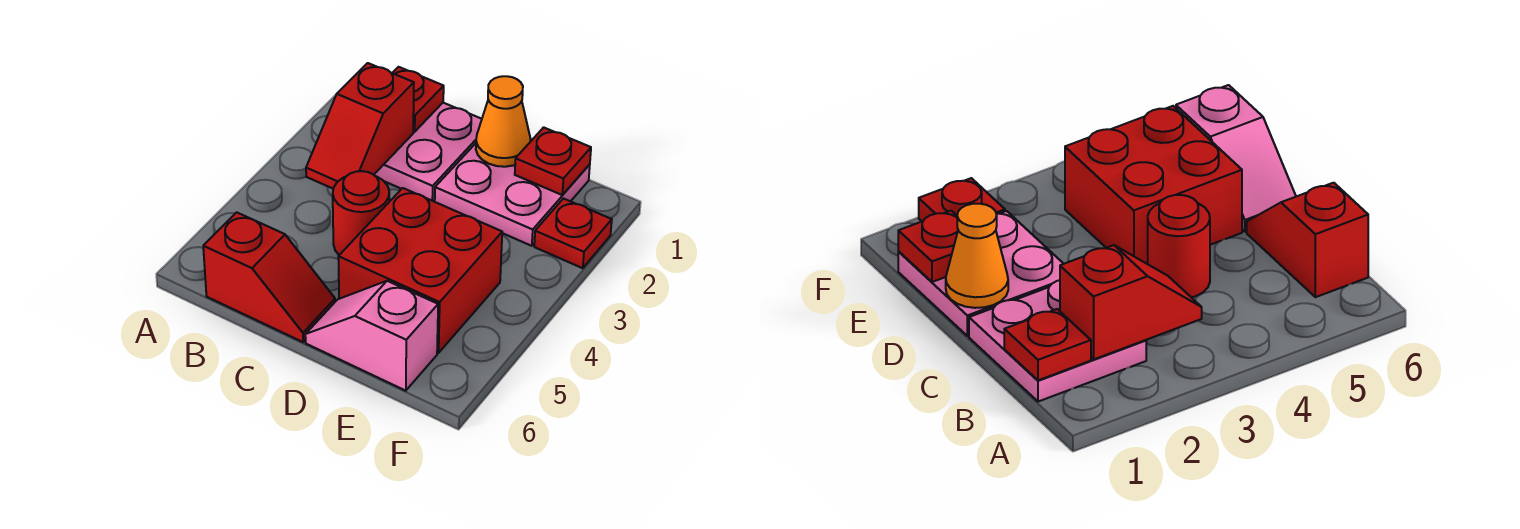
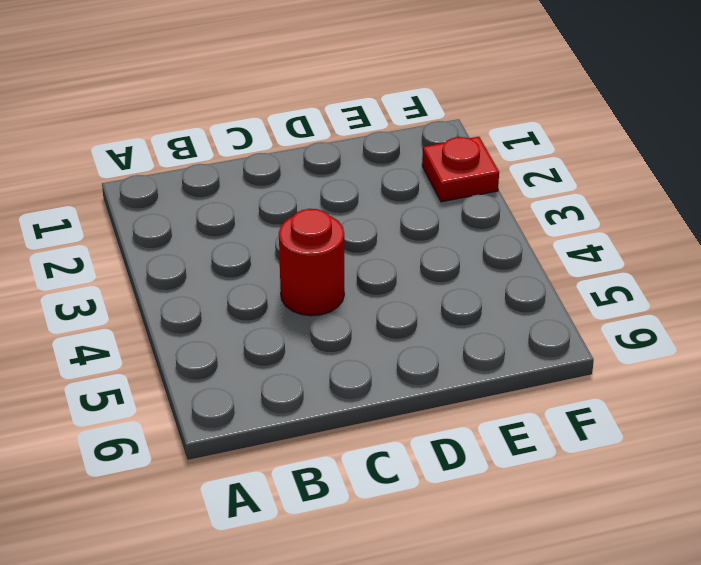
none -> pink 2x2 plate [374,103,482,201]
none -> red 1x2 slope [203,212,335,342]

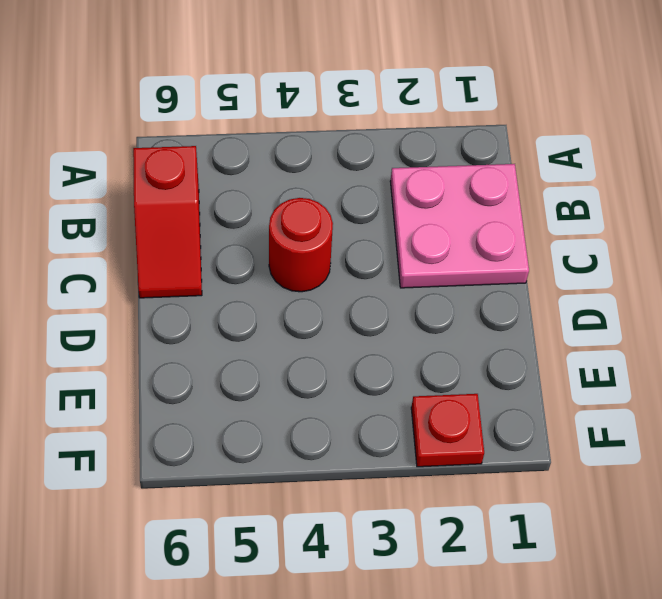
none -> pink 2x2 plate [435,139,590,246]
none -> red 2x2 brick [338,188,502,353]

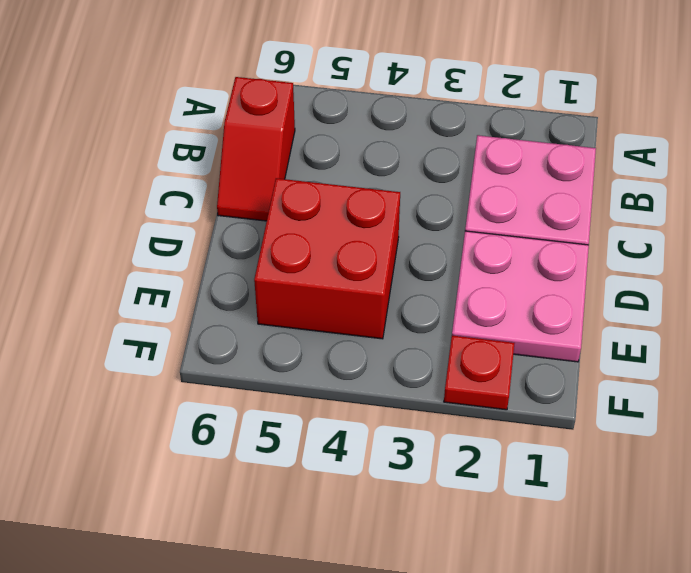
none -> red 1x1 round brick [333,171,389,255]
none -> pink 1x2 slope [305,281,438,391]

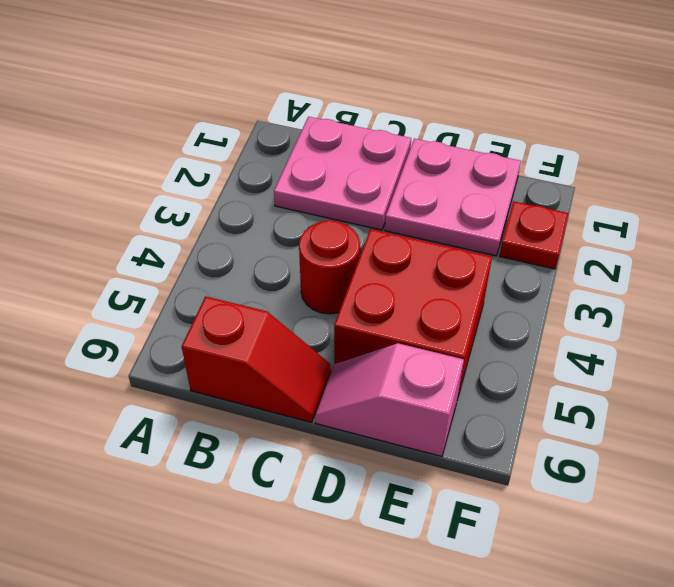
none -> red 1x1 plate [393,67,444,132]
none -> red 1x2 slope [306,63,414,189]

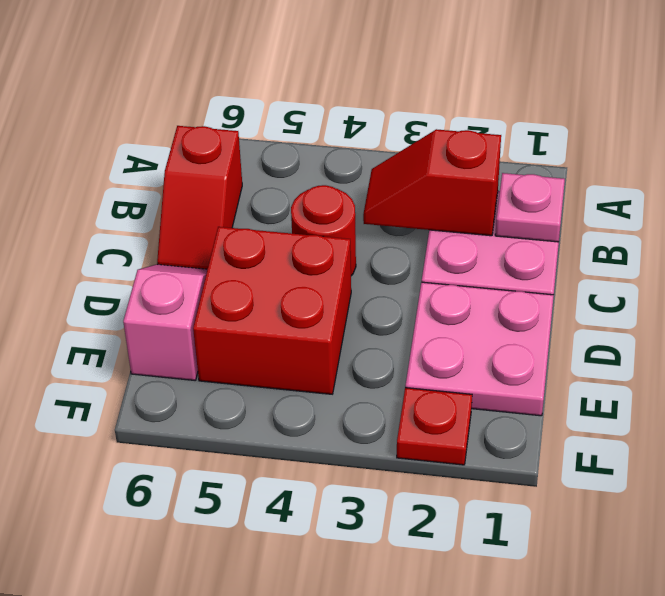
pink 1x1 plate [495,173,565,242] -> red 1x1 plate [393,67,444,132]
none -> orange 1x1 cone [476,76,530,167]
none -> red 1x1 plate [515,127,591,195]

